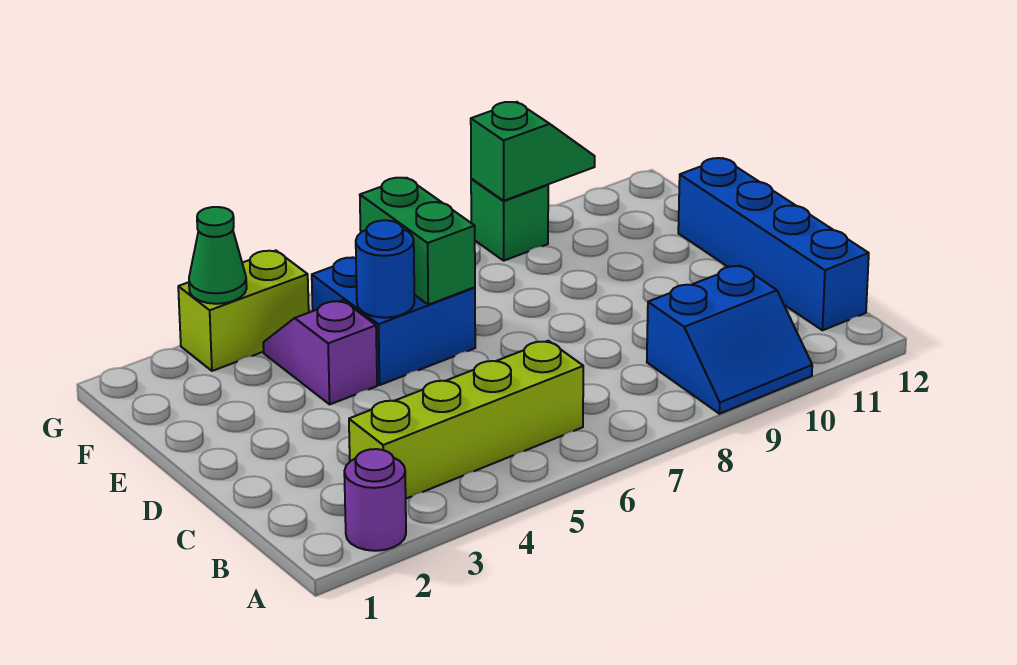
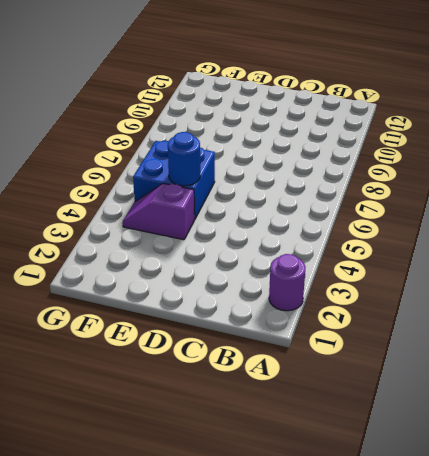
none -> blue 2x2 slope [647,266,812,414]
none -> lime 1x4 brick [349,341,583,499]
none -> blue 1x4 brick [678,158,869,330]

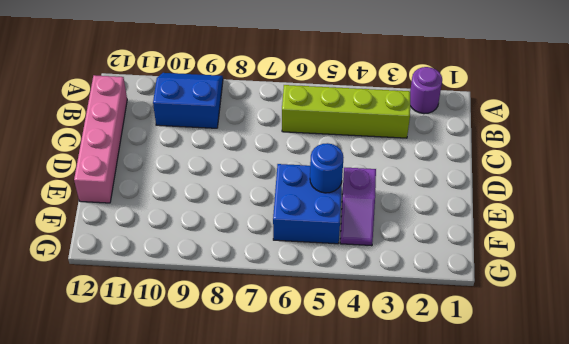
pink 1x4 brick [74,75,127,203] -> blue 1x4 brick [678,158,869,330]
none -> lime 1x2 brick [178,250,309,371]
none -> green 1x1 brick [471,179,548,261]
none -> green 1x2 brick [360,178,475,305]

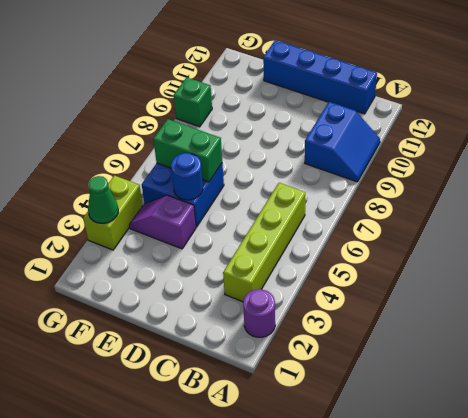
none -> green 1x2 slope [471,102,595,201]

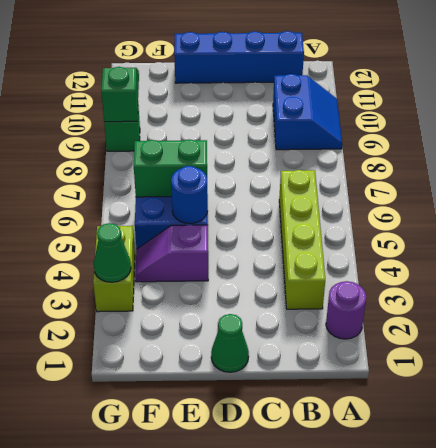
green 1x1 cone [211,314,249,372] -> none

